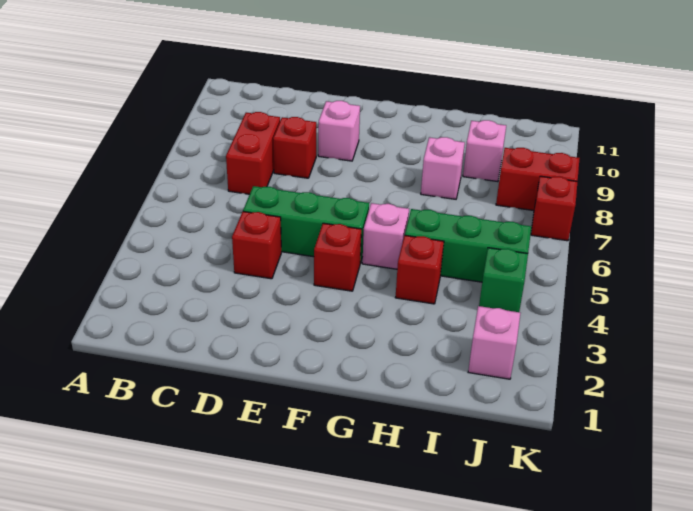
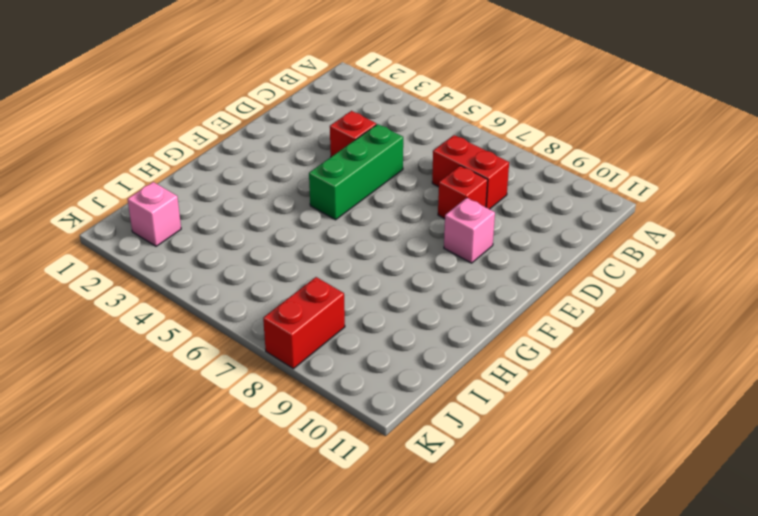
none -> red 1x1 brick [314,223,361,291]
none -> pink 1x1 brick [362,203,409,269]
none -> red 1x1 brick [395,235,444,304]

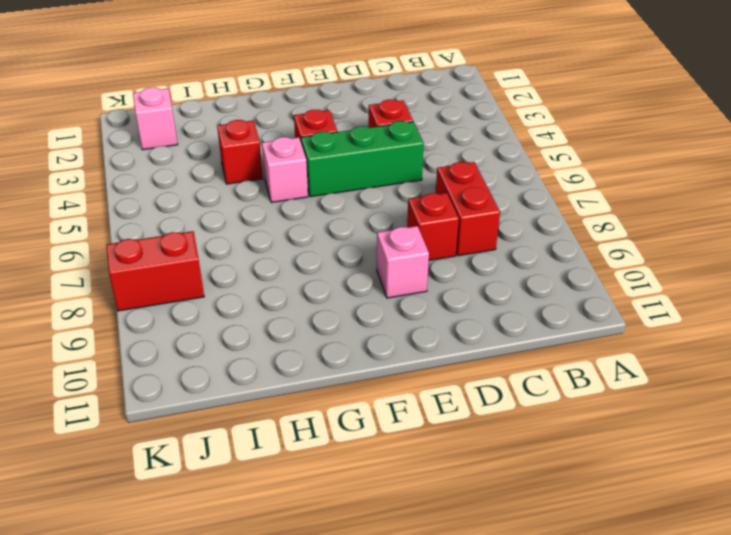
none -> green 1x3 brick [405,209,531,282]
none -> pink 1x1 brick [421,137,465,199]
none -> pink 1x1 brick [463,120,506,182]

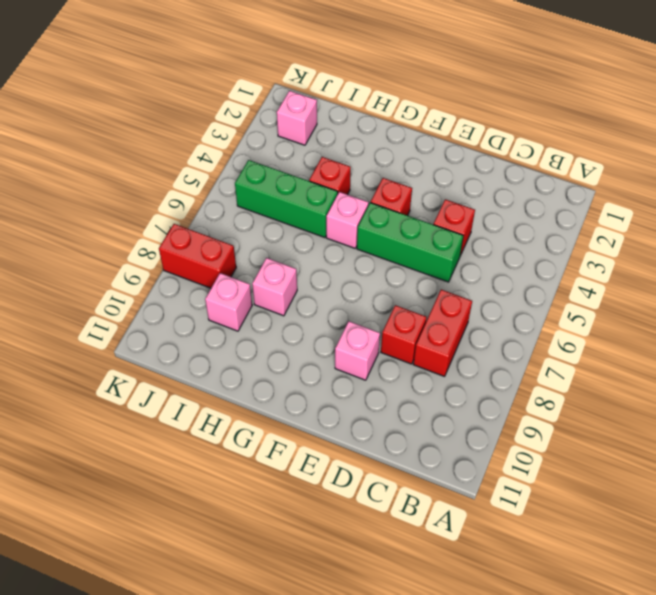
none -> green 1x1 brick [479,248,528,312]
none -> red 1x1 brick [531,176,578,241]

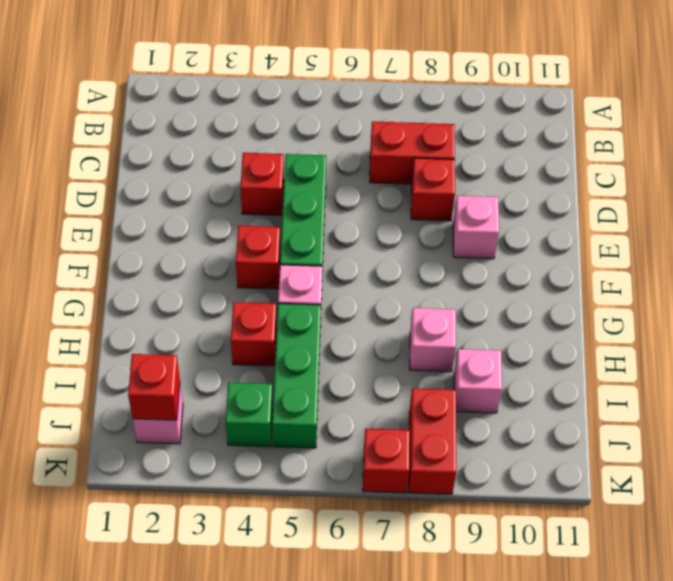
red 1x1 brick [128,354,180,420] -> none

